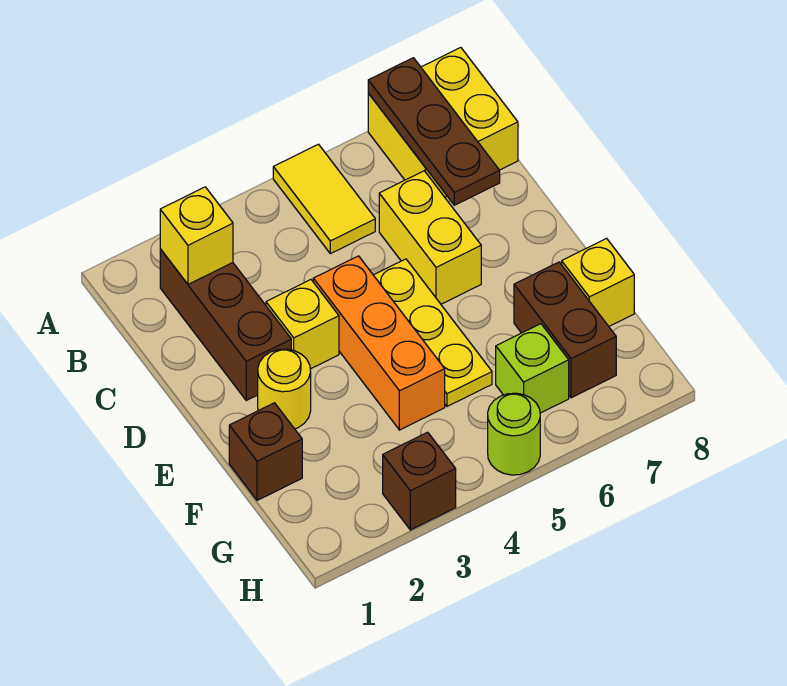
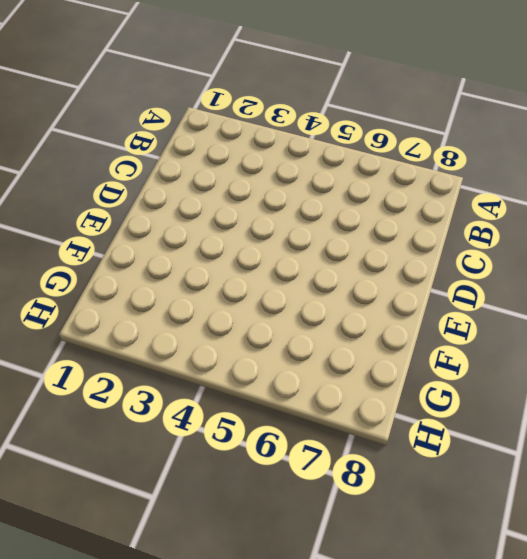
none -> yellow 1x2 tile [273,144,375,254]
none -> yellow 2x2 brick [368,48,518,197]
none -> brown 1x3 brick [160,249,291,400]

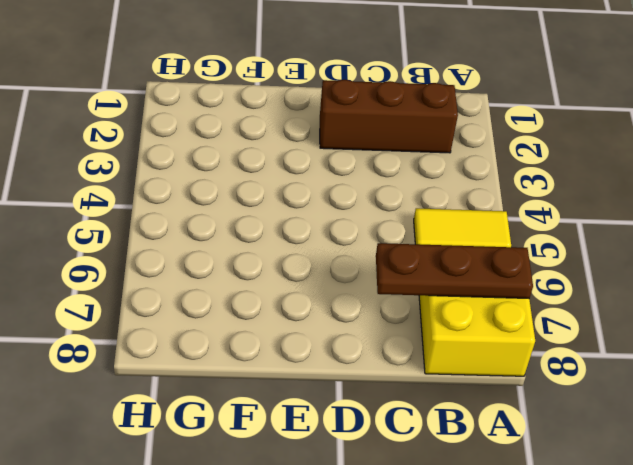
none -> yellow 1x2 brick [379,171,481,304]
none -> yellow 1x1 brick [266,280,339,369]
none -> orange 1x3 brick [313,256,445,430]

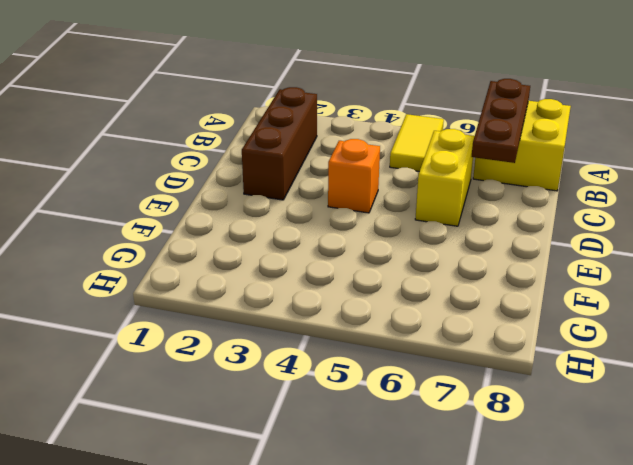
orange 1x1 brick [328,139,380,213] -> orange 1x3 brick [313,256,445,430]
none -> yellow 1x1 brick [266,280,339,369]
none -> yellow 1x3 plate [374,259,492,406]
none -> yellow 1x1 round brick [258,349,311,429]

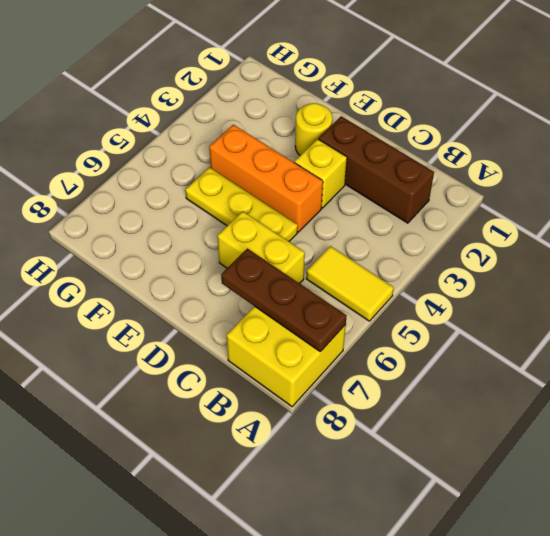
none -> brown 1x1 brick [229,403,302,500]
none -> brown 1x2 brick [514,262,616,398]
none -> yellow 1x1 brick [562,238,634,326]

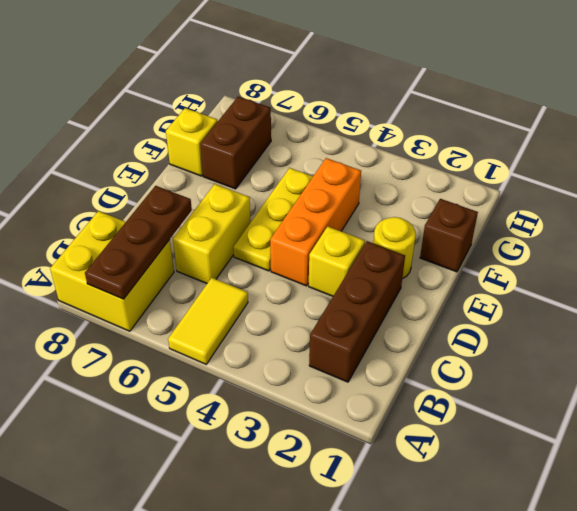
none -> lime 1x1 brick [496,324,569,413]
none -> brown 1x1 brick [383,432,456,530]
none -> lime 1x1 round brick [488,393,540,475]

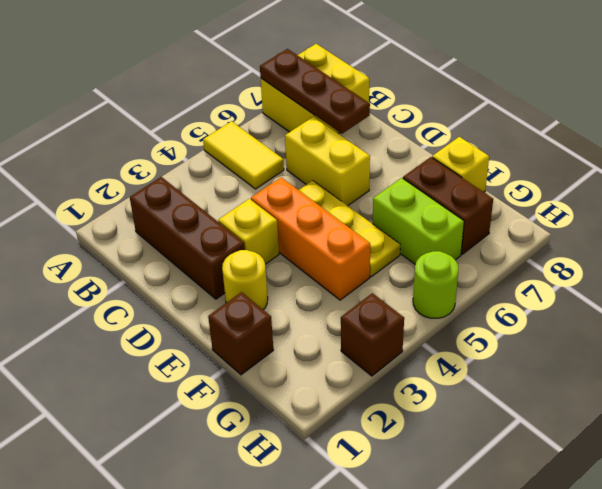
lime 1x2 brick [373,178,464,264] -> lime 1x1 brick [496,324,569,413]
none -> yellow 1x1 brick [160,187,233,284]

